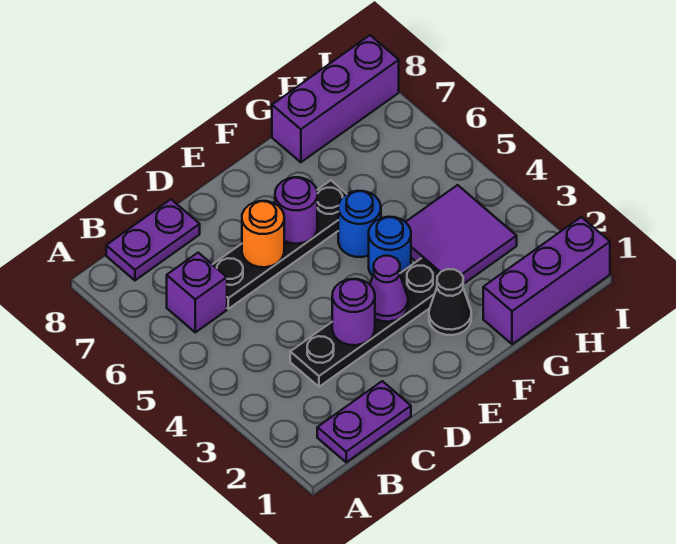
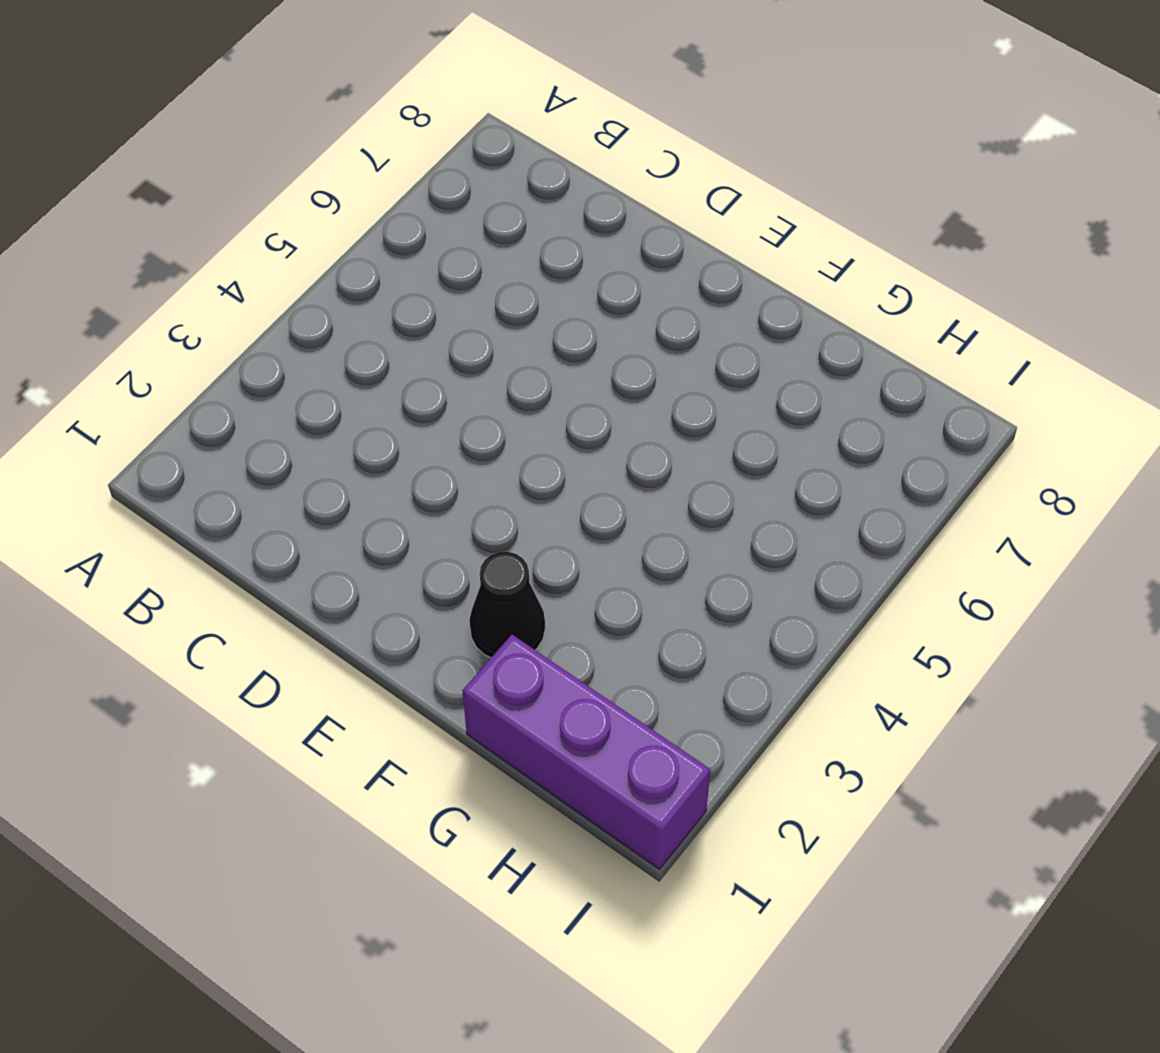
none -> purple 1x2 plate [317,381,411,462]
none -> purple 1x1 brick [167,253,227,332]
none -> purple 1x2 plate [106,199,200,280]

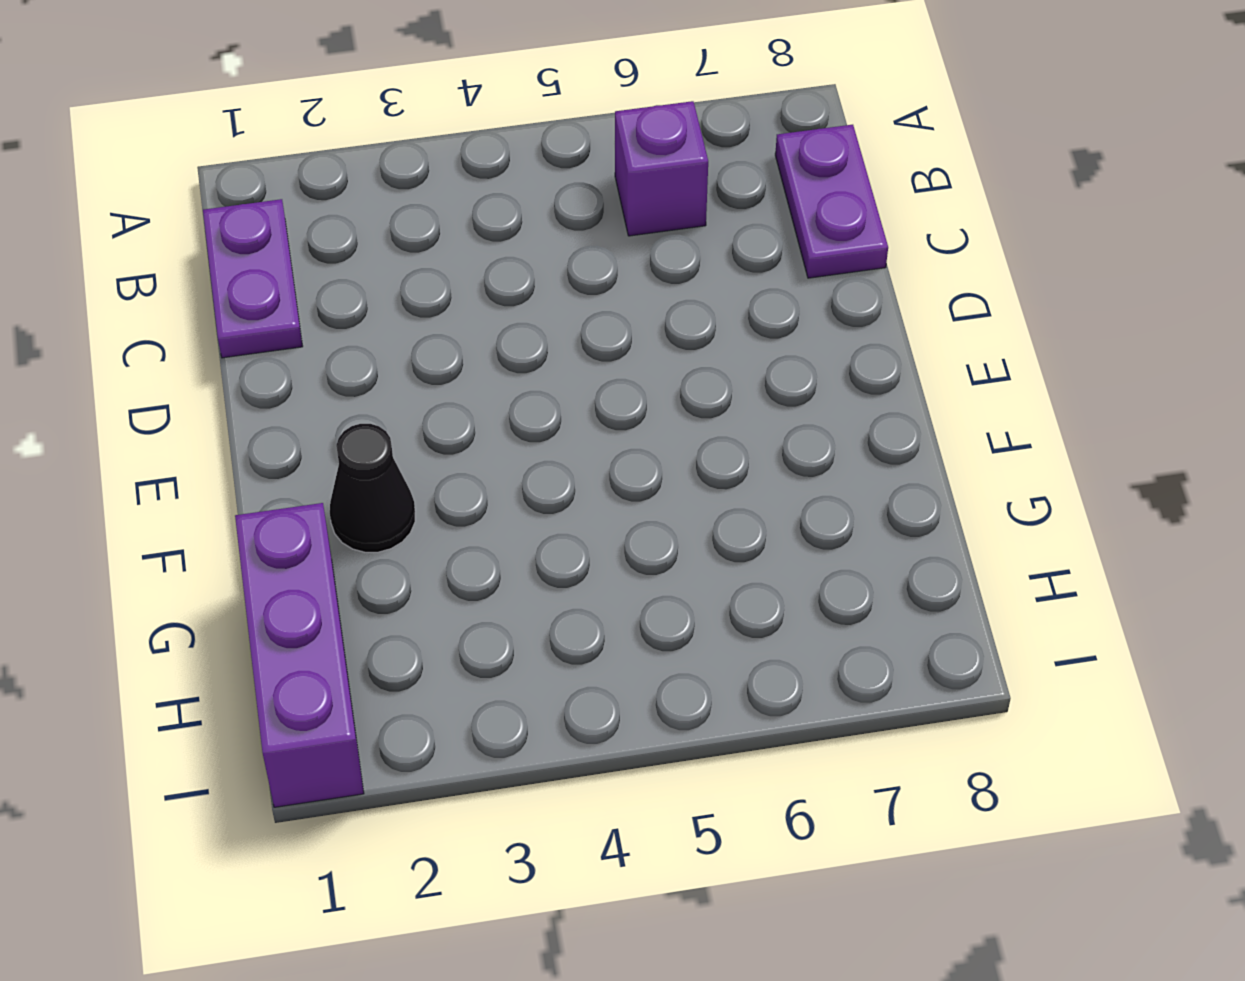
none -> black 1x4 plate [290,258,439,387]
none -> black 1x4 plate [212,180,346,309]
none -> blue 1x1 round brick [369,217,411,276]

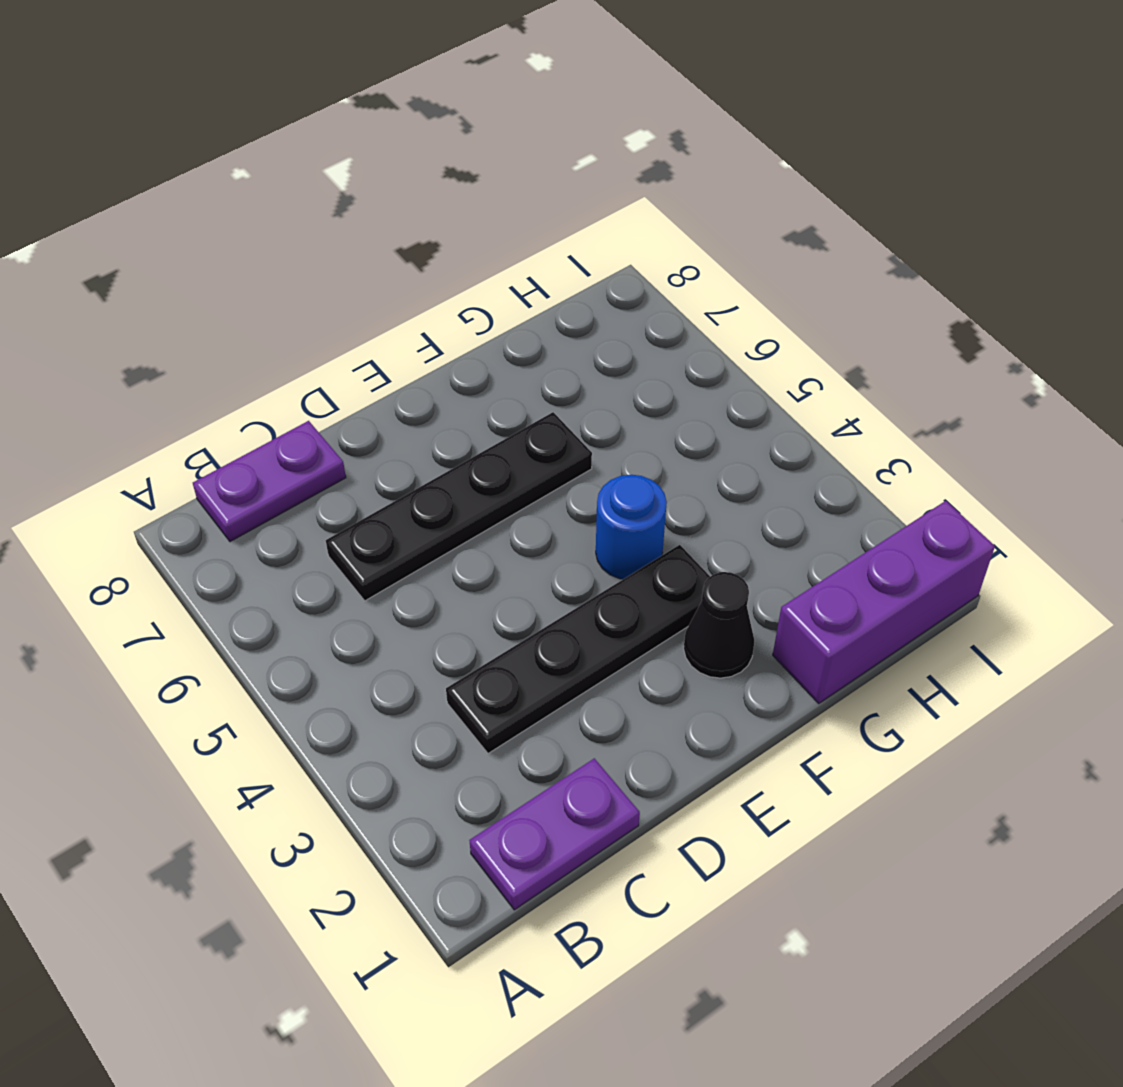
none -> purple 1x1 brick [167,253,227,332]
none -> blue 1x1 round brick [338,191,381,257]
none -> purple 2x2 tile [406,185,517,284]

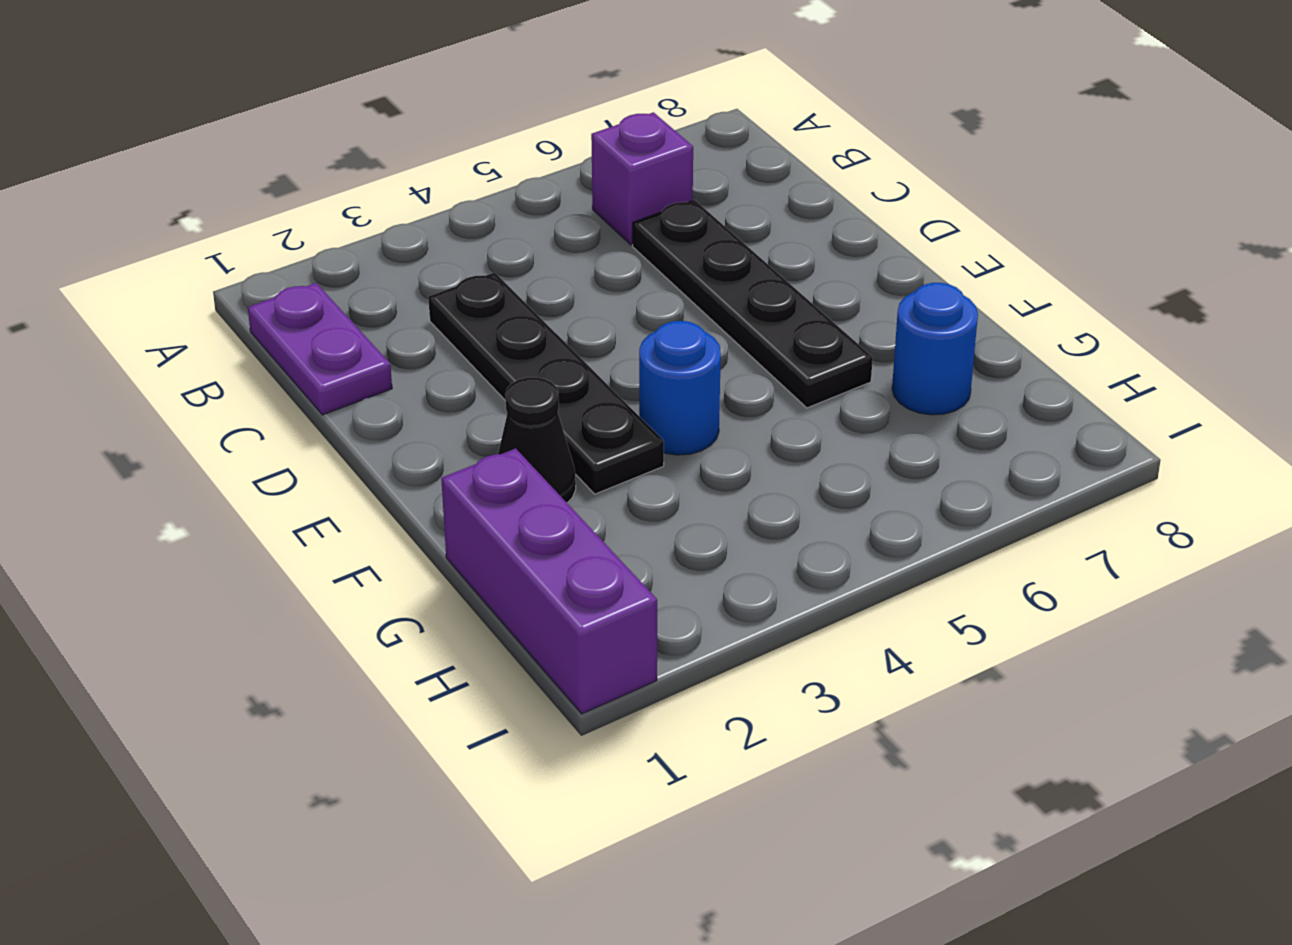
blue 1x1 round brick [892,283,978,415] -> blue 1x1 round brick moved to [338,191,381,257]
none -> purple 1x2 plate [106,199,200,280]
none -> purple 2x2 tile [406,185,517,284]
none -> purple 1x3 brick [272,35,399,162]

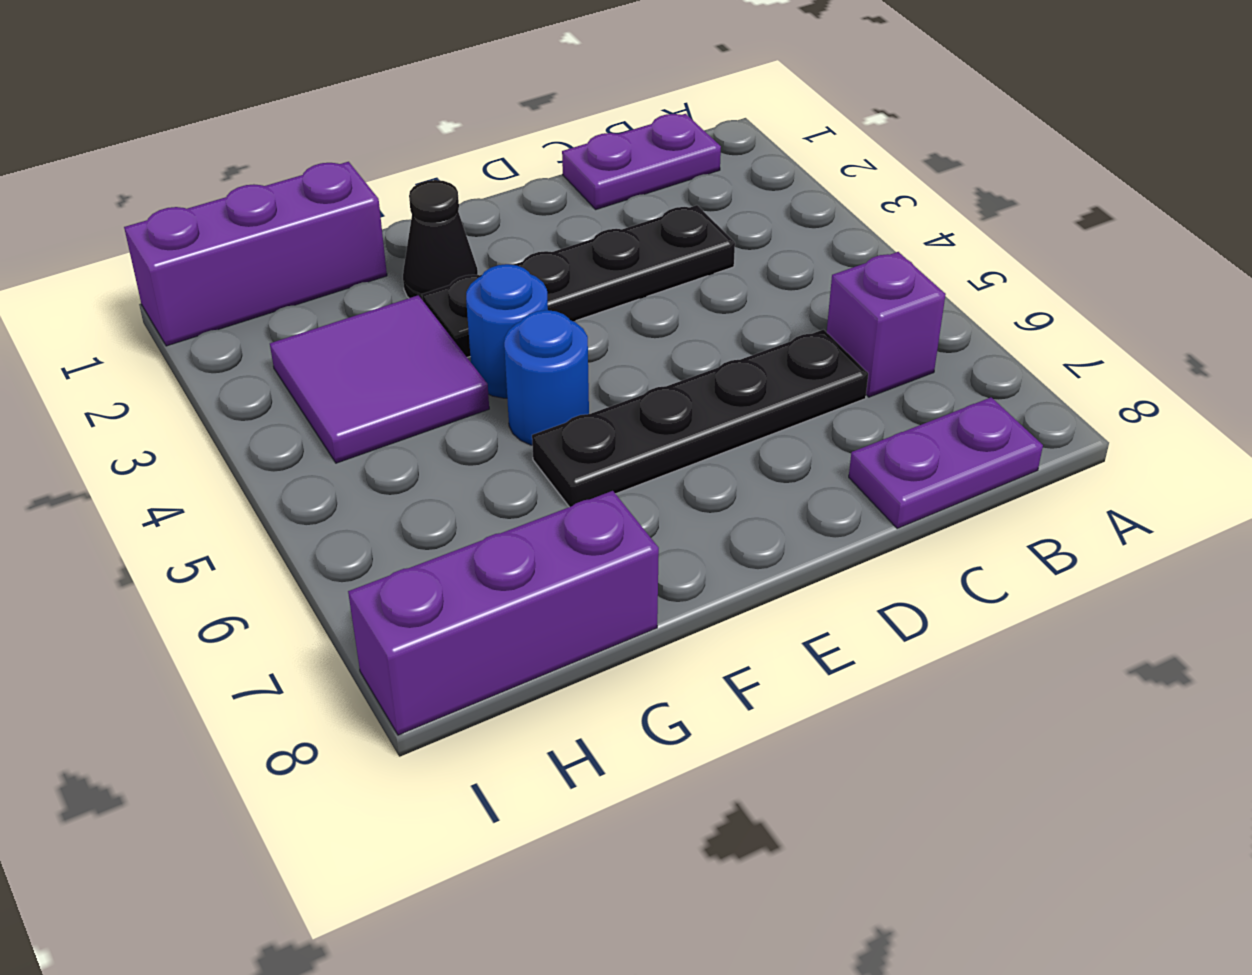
none -> purple 1x1 round brick [332,279,375,345]
none -> orange 1x1 round brick [242,201,284,267]
none -> purple 1x1 cone [370,256,408,322]

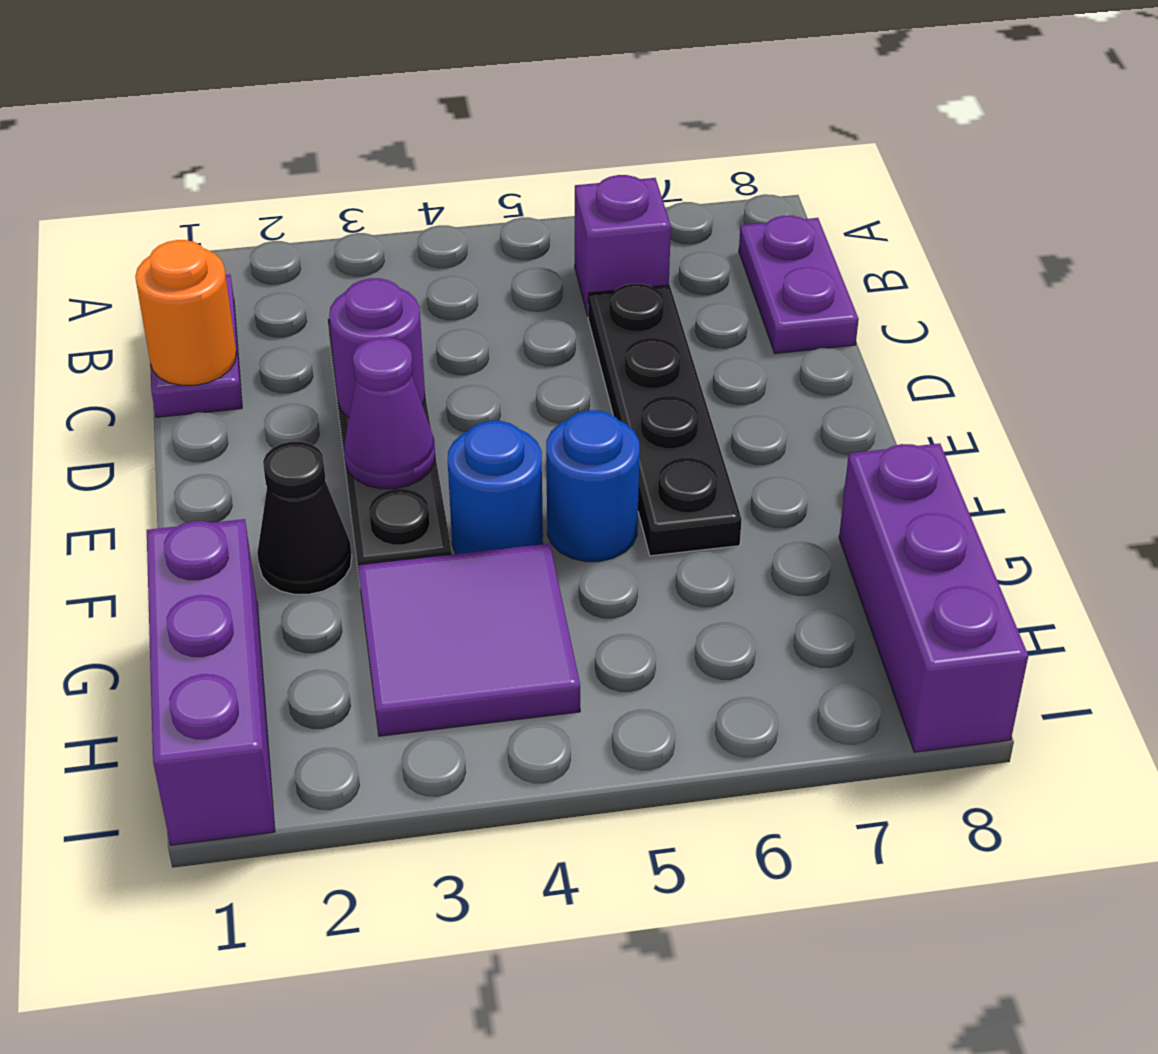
orange 1x1 round brick [135,240,236,385] -> orange 1x1 round brick moved to [242,201,284,267]
none -> purple 1x1 round brick [275,177,317,244]

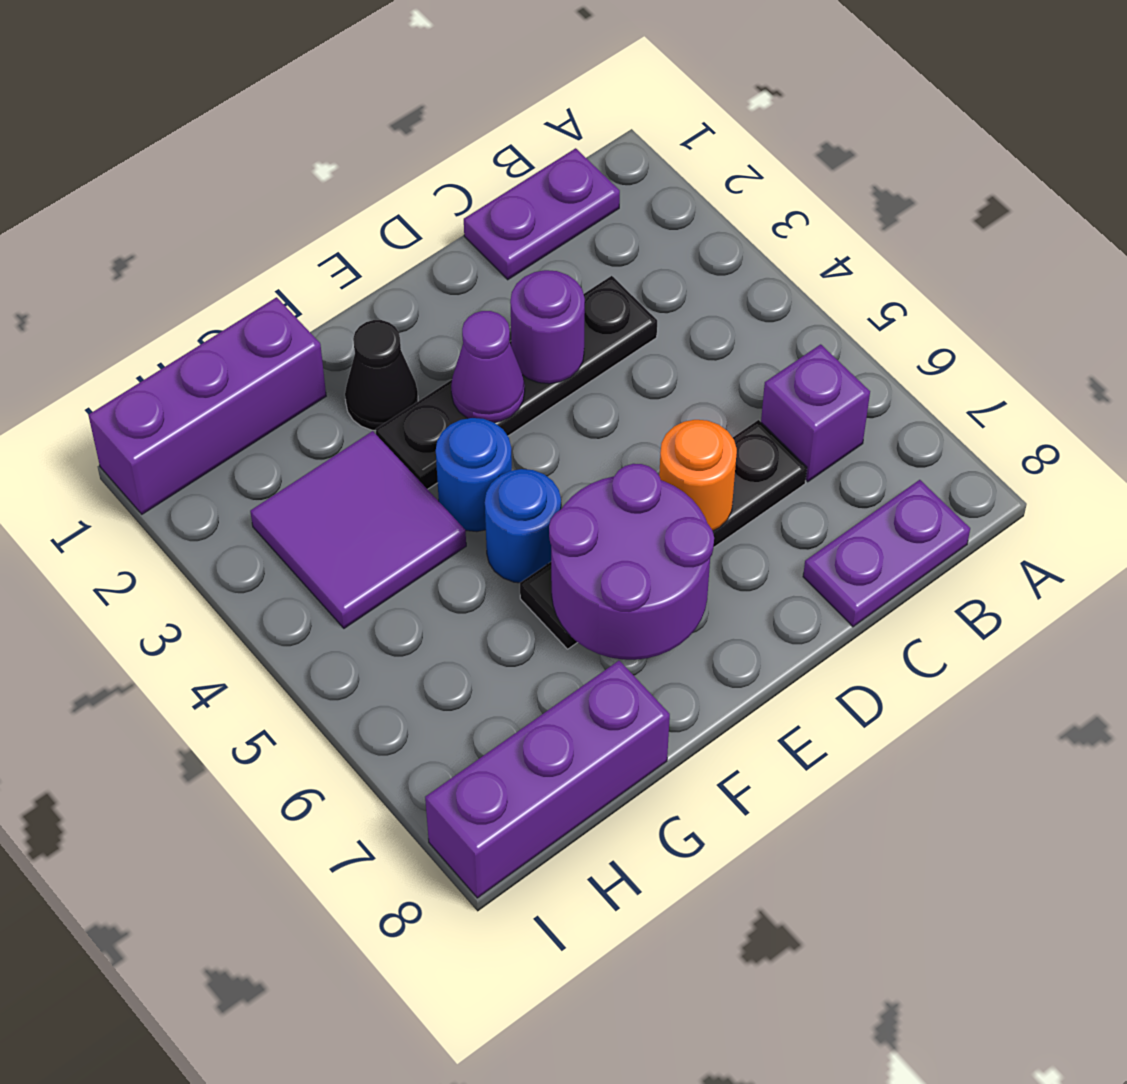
purple 2x2 round brick [549,464,714,660] -> purple 1x1 round brick [275,177,317,244]

